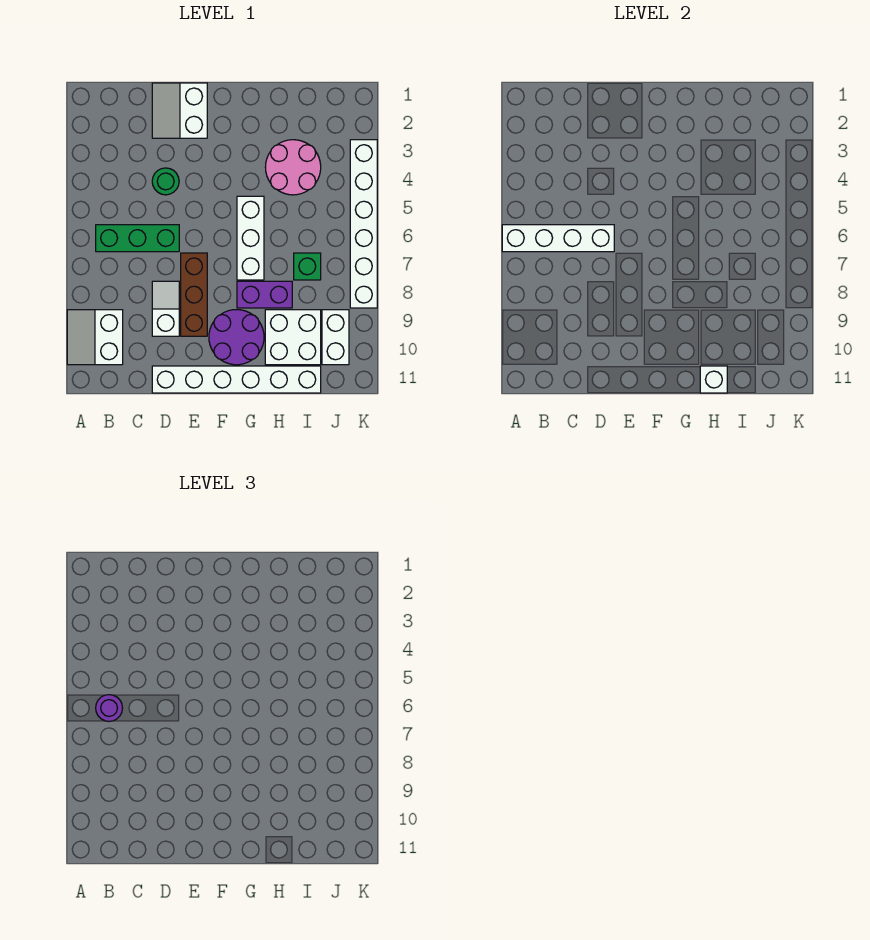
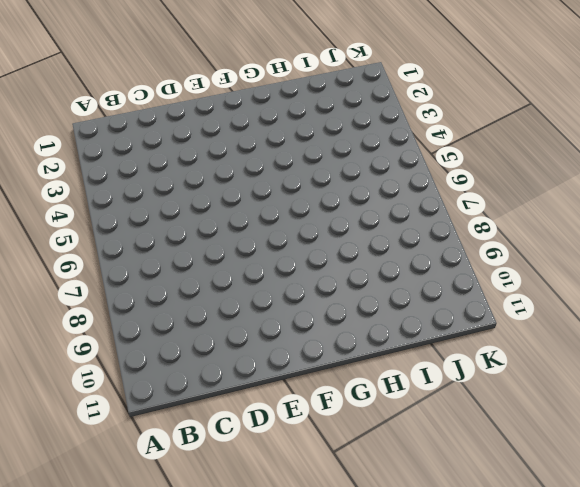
none -> white 2x2 slope [67,310,123,365]
none -> green 1x3 brick [96,225,179,252]
none -> white 2x2 slope [152,83,207,138]

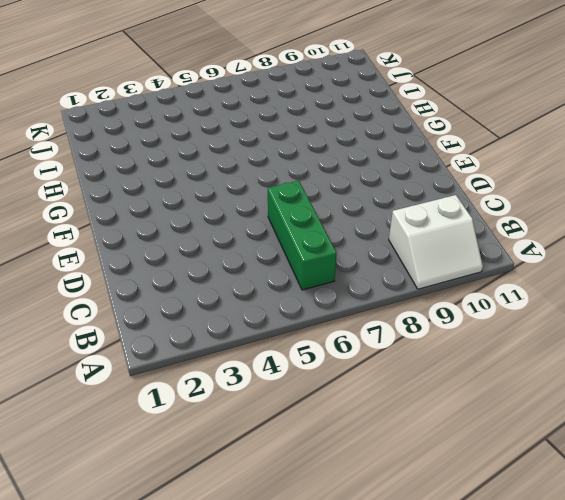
none -> white 2x2 slope [152,83,207,138]
none -> green 1x1 round brick [152,168,179,195]
none -> white 1x2 slope [152,281,179,336]

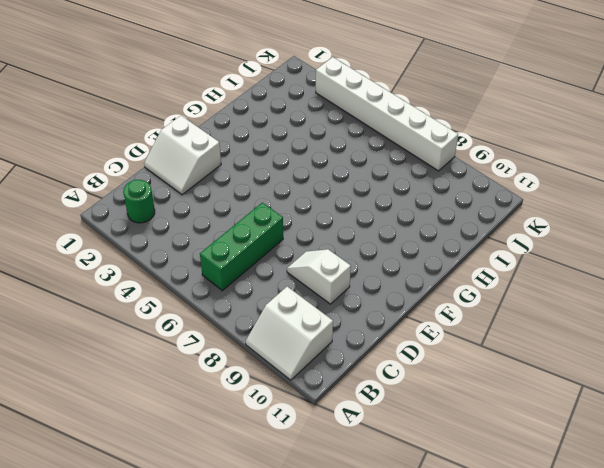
green 1x1 round brick [123,180,155,223] -> green 1x1 round brick moved to [152,168,179,195]
none -> white 1x6 brick [152,366,321,393]
none -> brown 1x3 brick [181,253,207,336]
none -> purple 2x2 round brick [209,310,264,365]

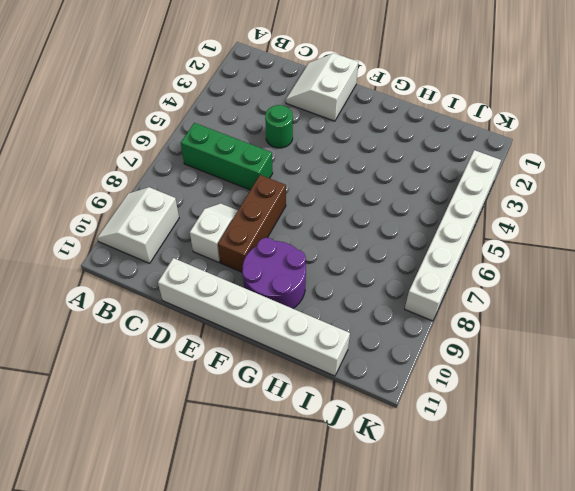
none -> white 1x3 brick [237,196,264,280]
none -> purple 1x2 brick [237,281,292,308]
none -> pink 2x2 round brick [265,140,321,195]

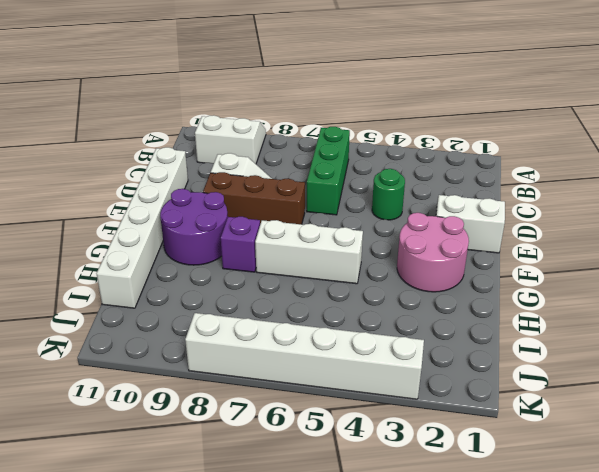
pink 2x2 round brick [397,213,469,292] -> pink 2x2 round brick moved to [265,140,321,195]
purple 1x1 brick [221,217,260,272] -> purple 1x2 brick [237,281,292,308]
none -> white 2x2 brick [265,310,321,365]
none -> green 1x1 brick [294,253,321,280]
none -> white 1x2 brick [322,310,349,365]

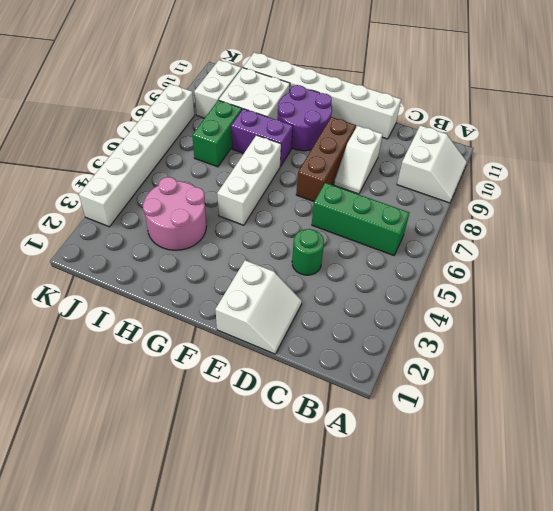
green 1x2 brick [192,100,242,167] -> green 1x1 brick [294,253,321,280]
none -> white 1x4 brick [502,225,614,252]
none -> white 1x1 brick [700,366,727,393]
none -> purple 1x1 round brick [96,695,122,721]

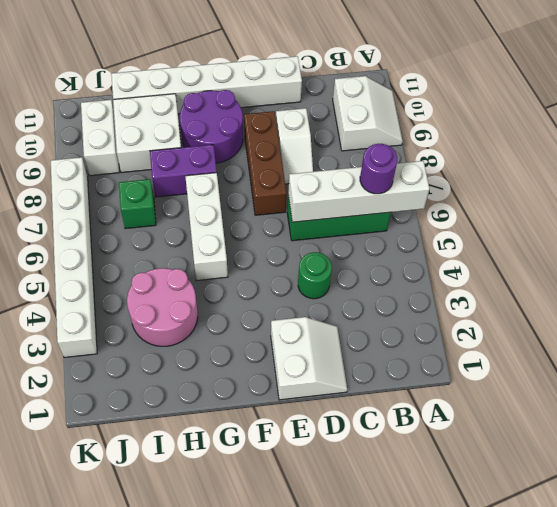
none -> white 1x1 brick [700,366,727,393]

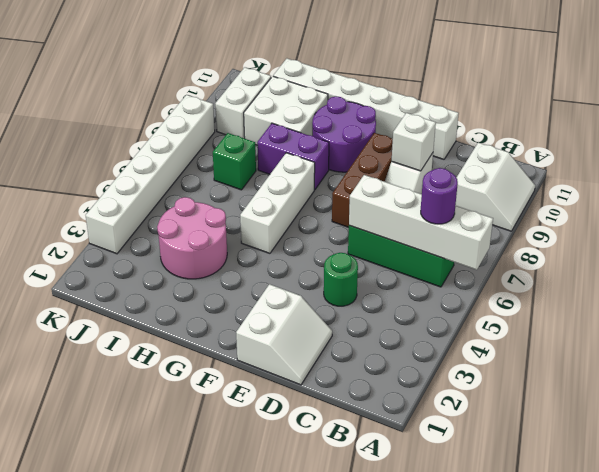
white 1x1 brick [392,113,436,171] -> white 1x1 brick moved to [700,366,727,393]

